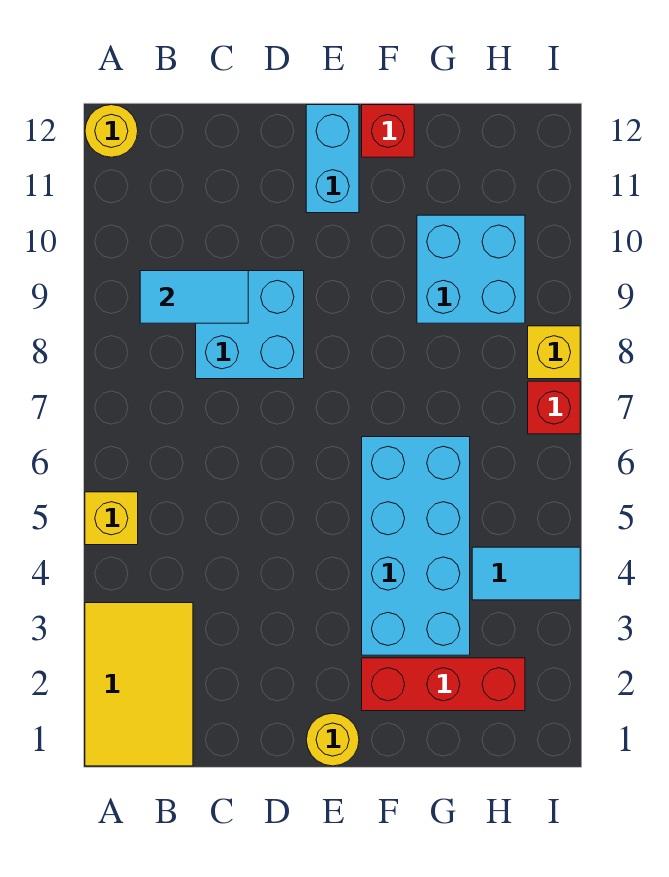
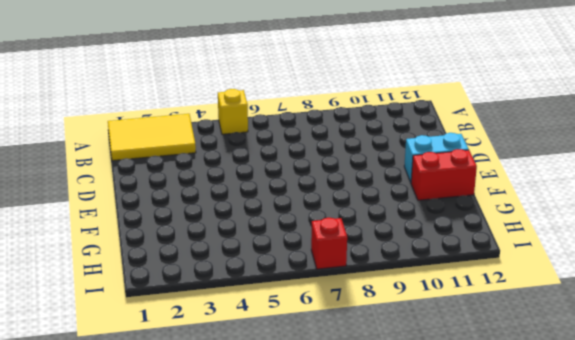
red 1x2 brick [411,149,477,200] -> red 1x1 brick [362,105,414,157]
none -> yellow 1x1 round brick [85,105,138,157]
none -> cyan 2x2 brick [196,271,304,379]
none -> yellow 1x1 round brick [306,713,359,766]

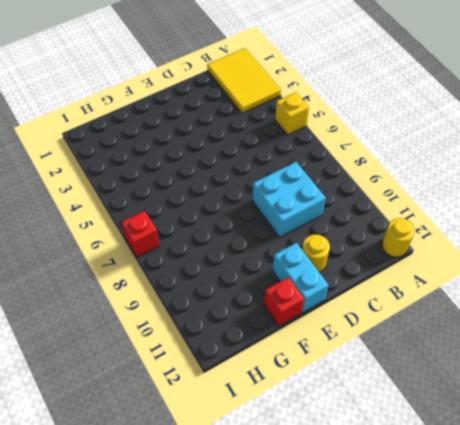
yellow 1x1 round brick [302,235,330,273] -> yellow 1x1 round brick moved to [306,713,359,766]
none -> red 1x3 brick [362,658,525,711]
none -> cyan 2x4 brick [362,437,470,655]
none -> cyan 2x2 brick [417,215,525,323]

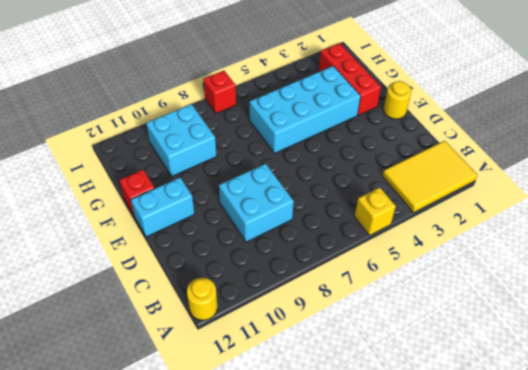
none -> cyan 1x2 tile [472,547,580,600]
none -> yellow 1x1 brick [528,326,580,379]
none -> cyan 1x2 tile [140,271,248,323]

